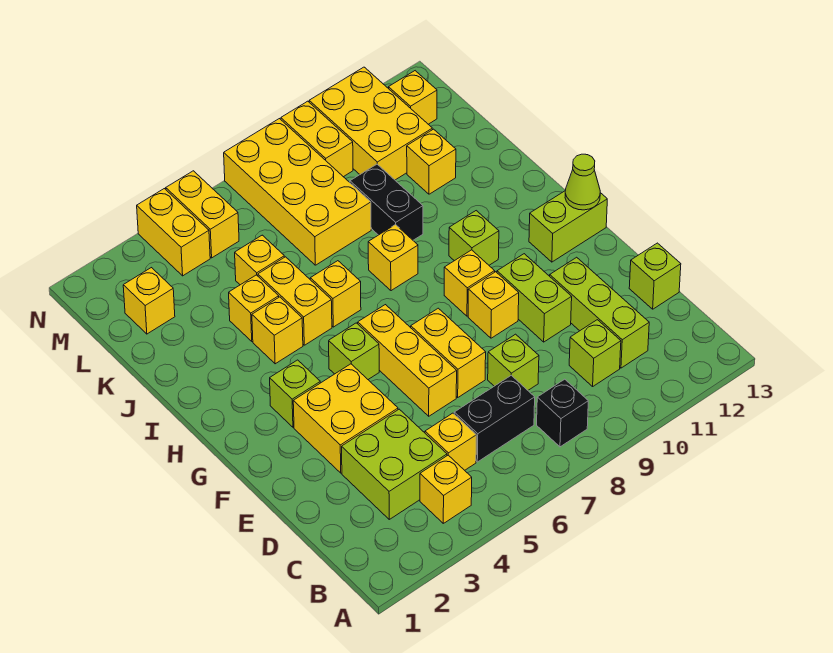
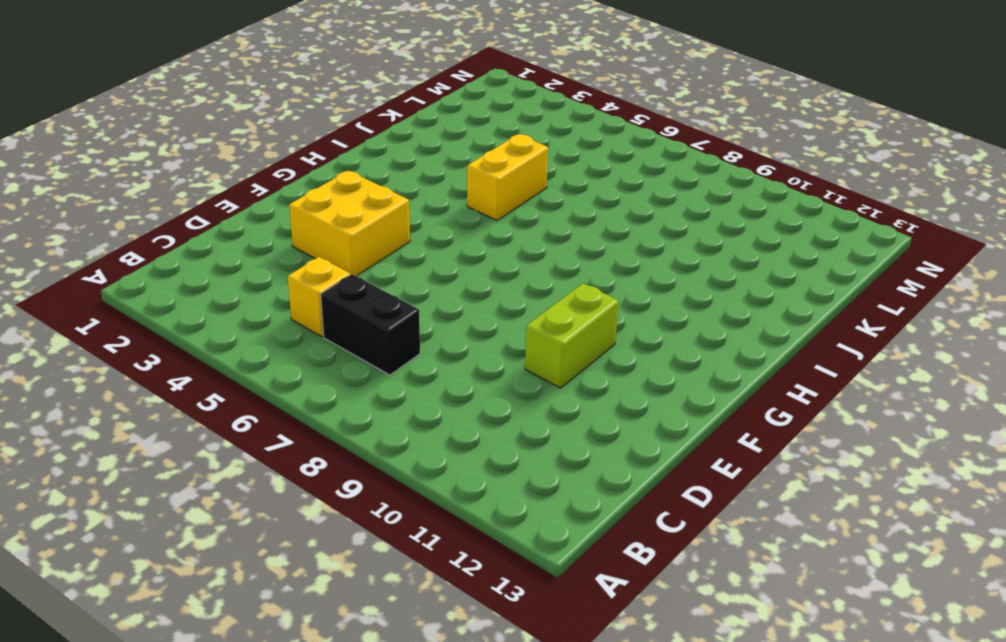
none -> yellow 1x1 brick [420,455,472,523]
none -> black 1x1 brick [537,379,588,447]
none -> lime 2x2 brick [342,409,447,519]
none -> lime 1x1 brick [569,320,621,386]

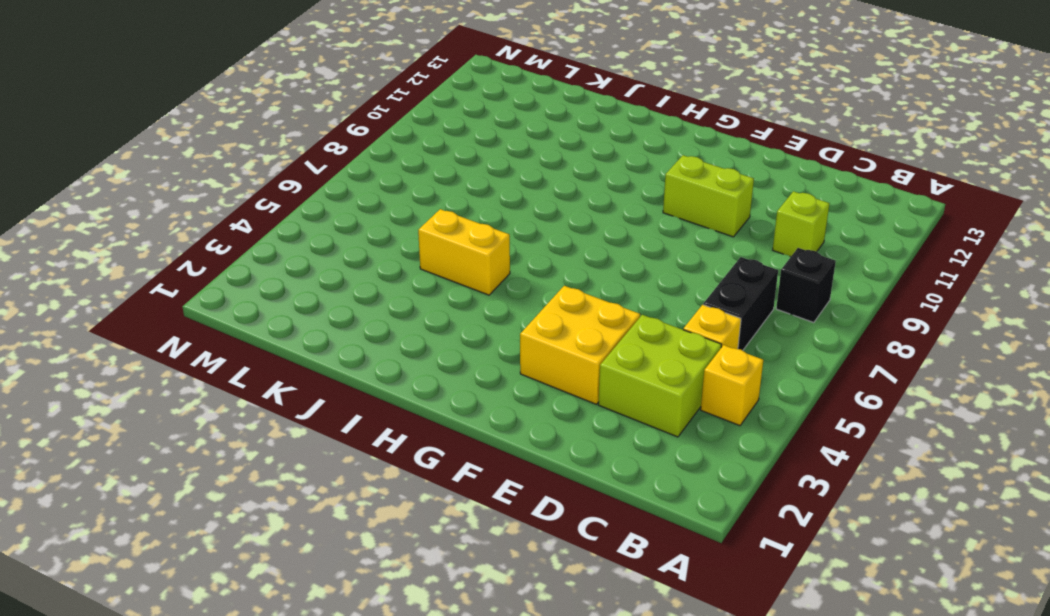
none -> lime 1x3 brick [550,257,649,368]
none -> lime 1x1 brick [488,334,539,390]
none -> lime 1x1 brick [629,243,681,309]
none -> yellow 1x3 brick [358,305,457,416]

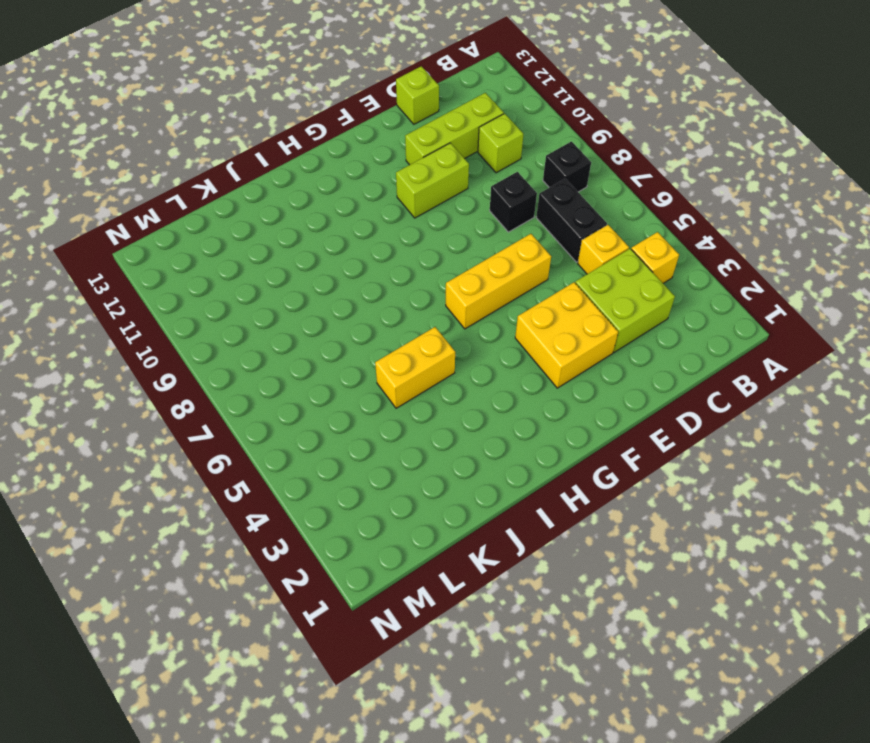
black 1x1 brick [490,172,537,232] -> lime 1x1 brick [488,334,539,390]
none -> yellow 1x2 brick [411,308,486,397]
none -> yellow 1x1 brick [468,272,519,338]
none -> lime 1x1 brick [270,360,320,427]
none -> lime 1x1 brick [329,323,379,379]

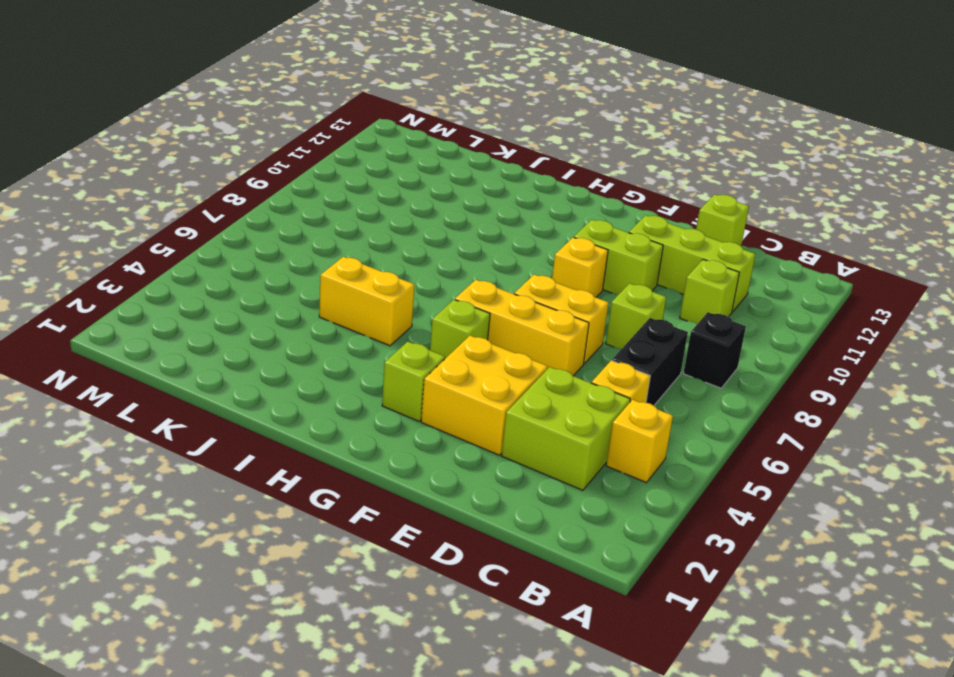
none -> yellow 1x1 brick [444,250,495,316]
none -> lime 1x2 brick [529,191,607,262]
none -> lime 1x1 brick [449,211,499,265]
none -> yellow 1x1 brick [252,297,303,364]

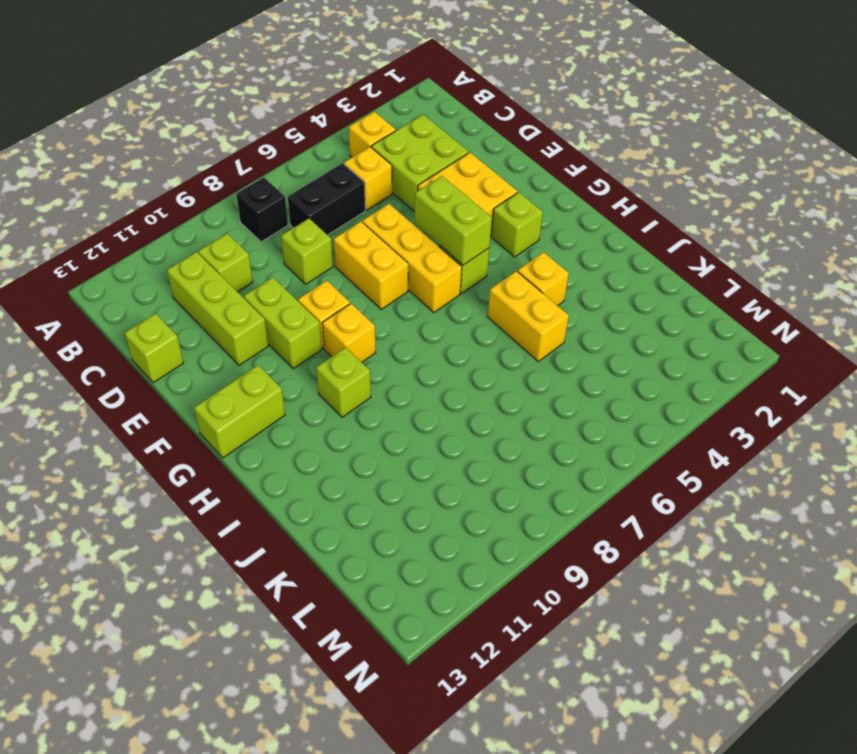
lime 1x2 brick [415,176,492,265] -> none
none -> yellow 1x1 brick [310,261,361,327]
none -> yellow 1x1 brick [368,225,418,291]
none -> yellow 1x1 brick [229,275,279,341]
none -> black 1x2 brick [350,164,423,240]

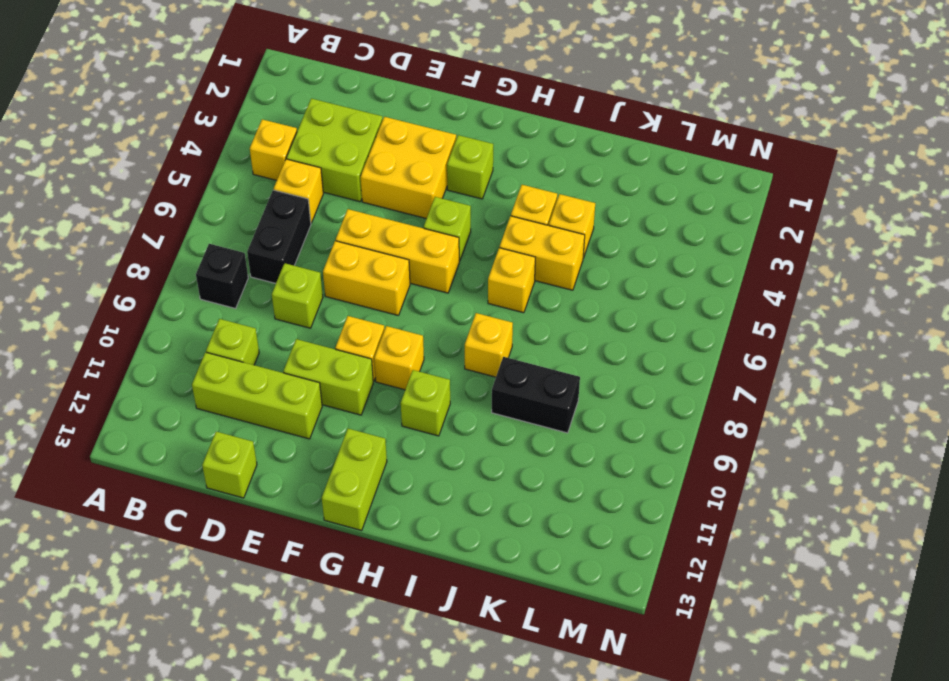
none -> yellow 1x1 brick [235,235,284,285]
none -> yellow 2x4 brick [224,119,371,265]
none -> yellow 1x1 brick [407,129,456,194]
none -> yellow 1x1 brick [123,268,175,334]

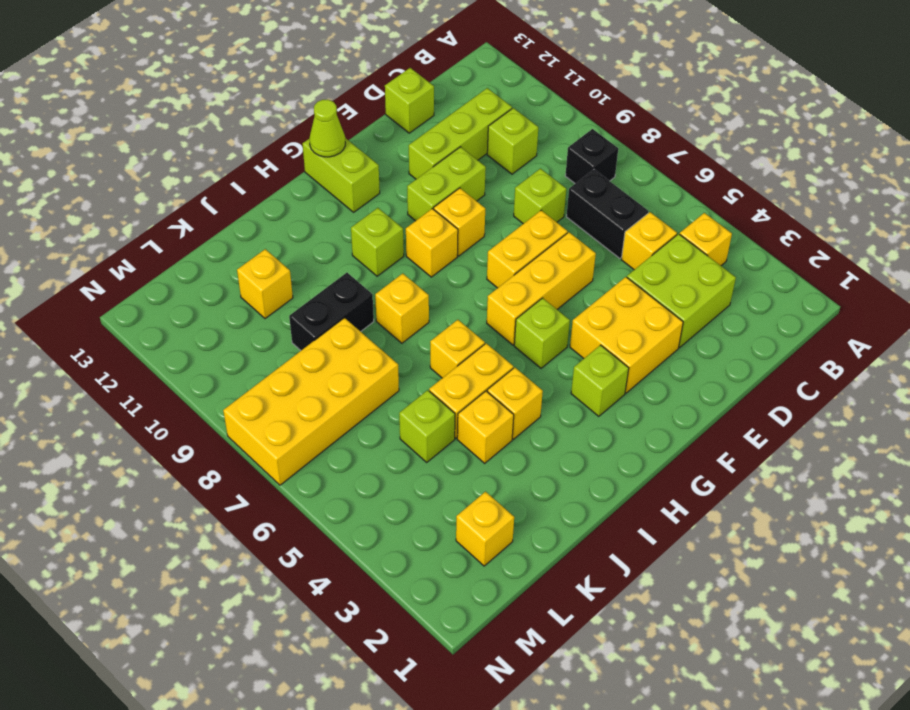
lime 1x1 brick [399,390,455,462] -> yellow 1x1 brick [235,235,284,285]
none -> yellow 2x3 brick [309,67,432,180]
none -> yellow 1x2 brick [137,189,210,276]
none -> yellow 1x2 brick [166,171,239,258]
none -> yellow 1x2 brick [281,101,353,177]

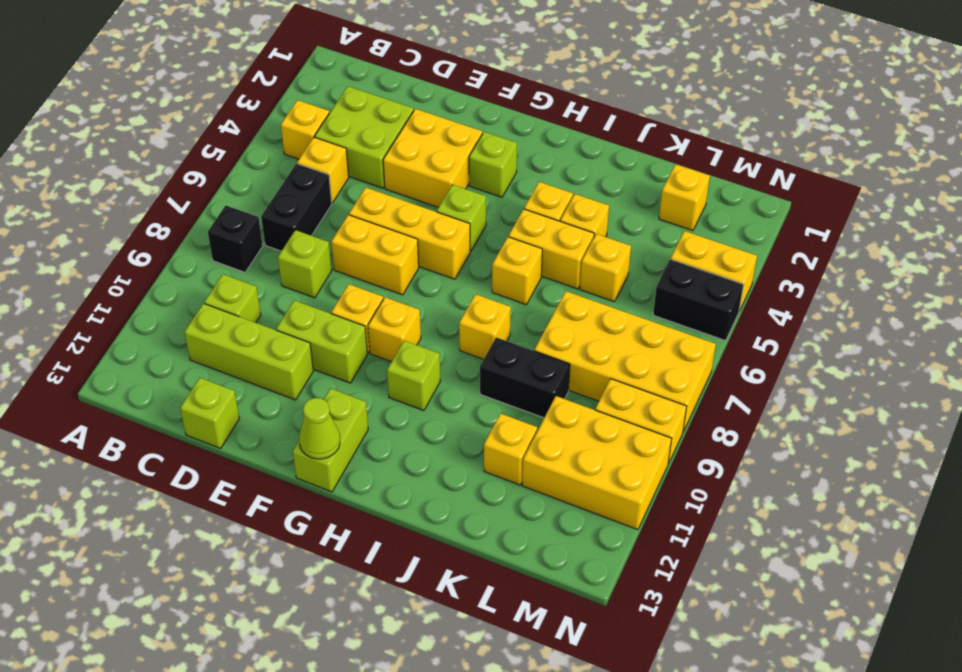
black 1x2 brick [653,259,744,341] -> yellow 1x2 brick [166,171,239,258]
none -> yellow 1x1 brick [389,71,437,124]

